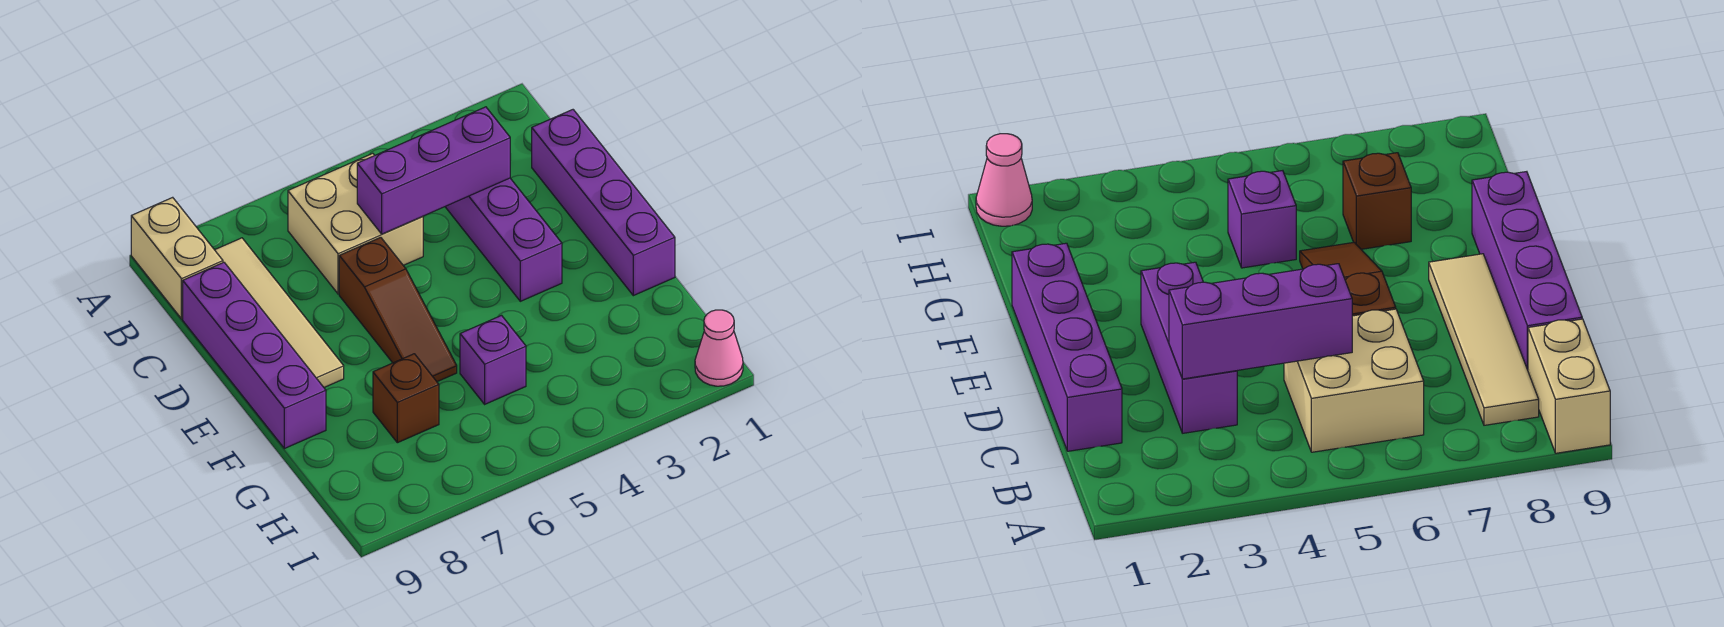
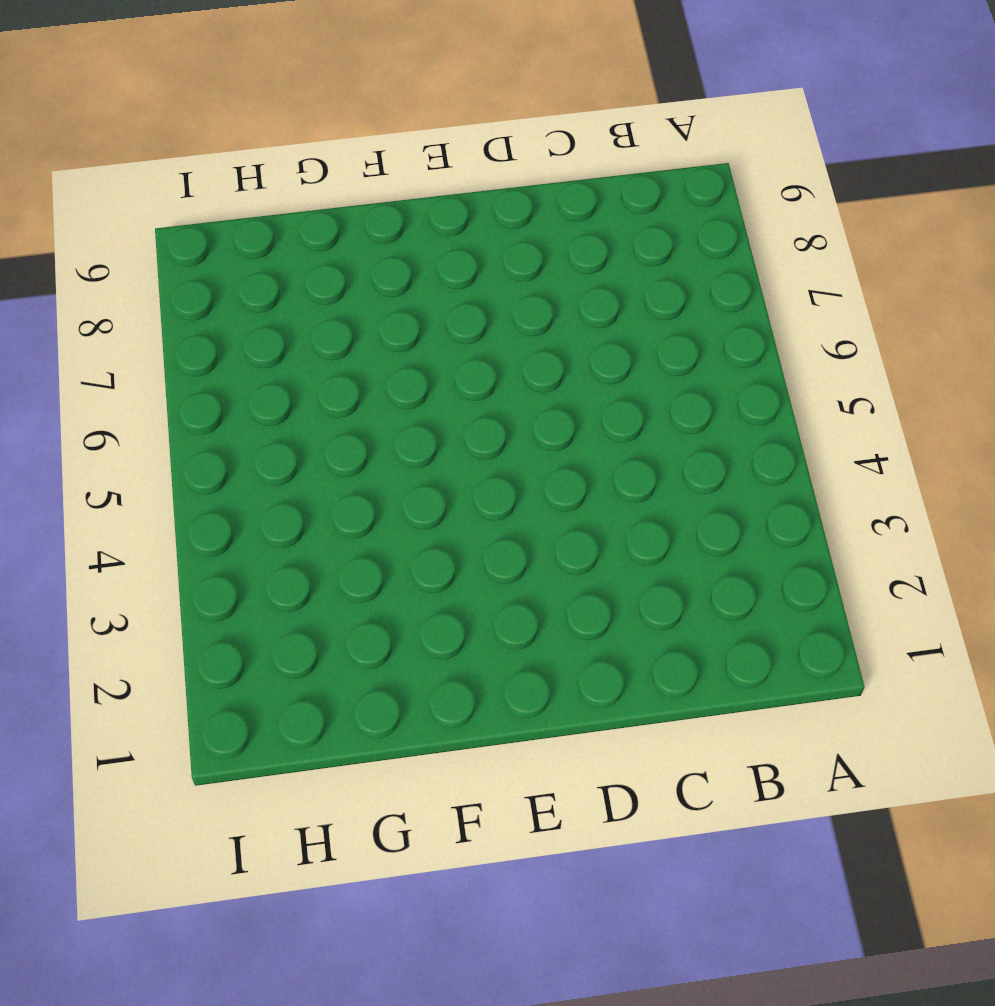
none -> tan 1x2 brick [131,197,223,319]
none -> tan 2x2 brick [288,153,423,294]

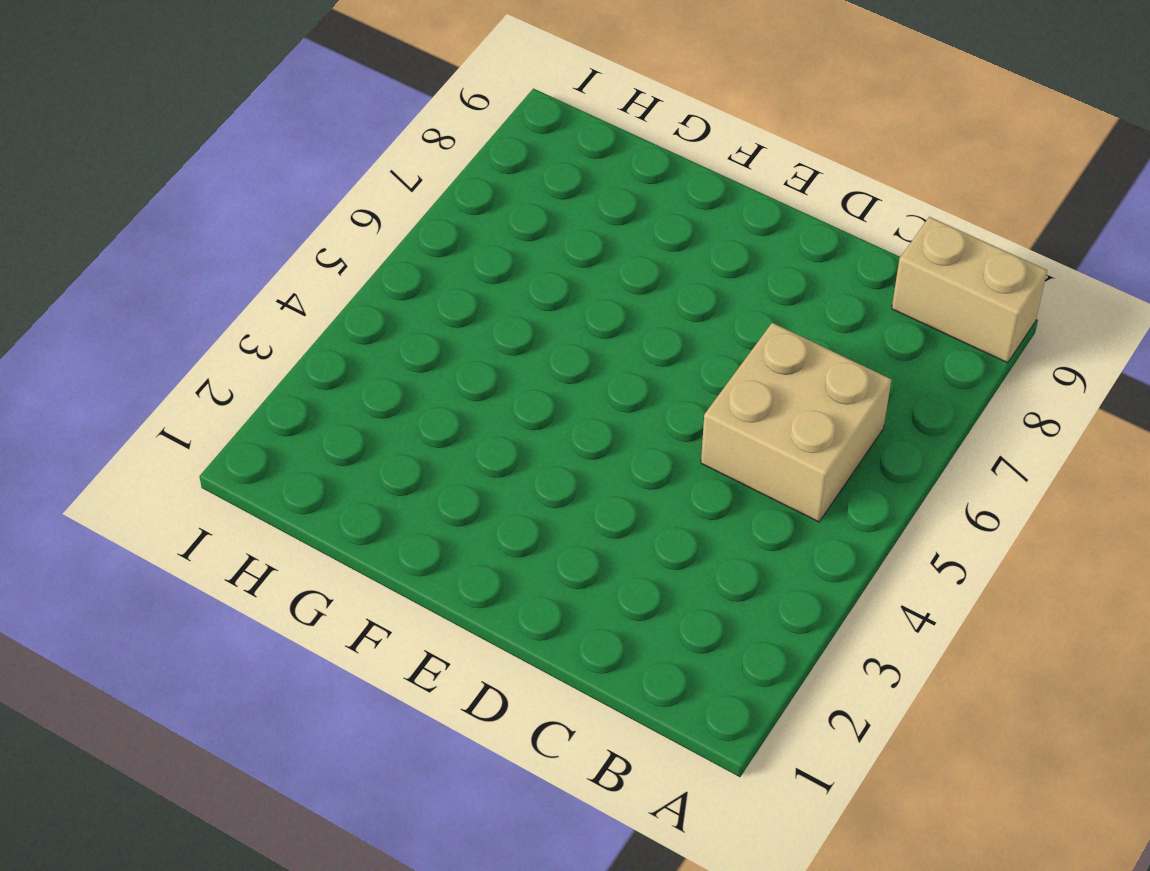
none -> tan 1x4 tile [215,238,344,387]
none -> purple 1x4 brick [532,110,675,296]

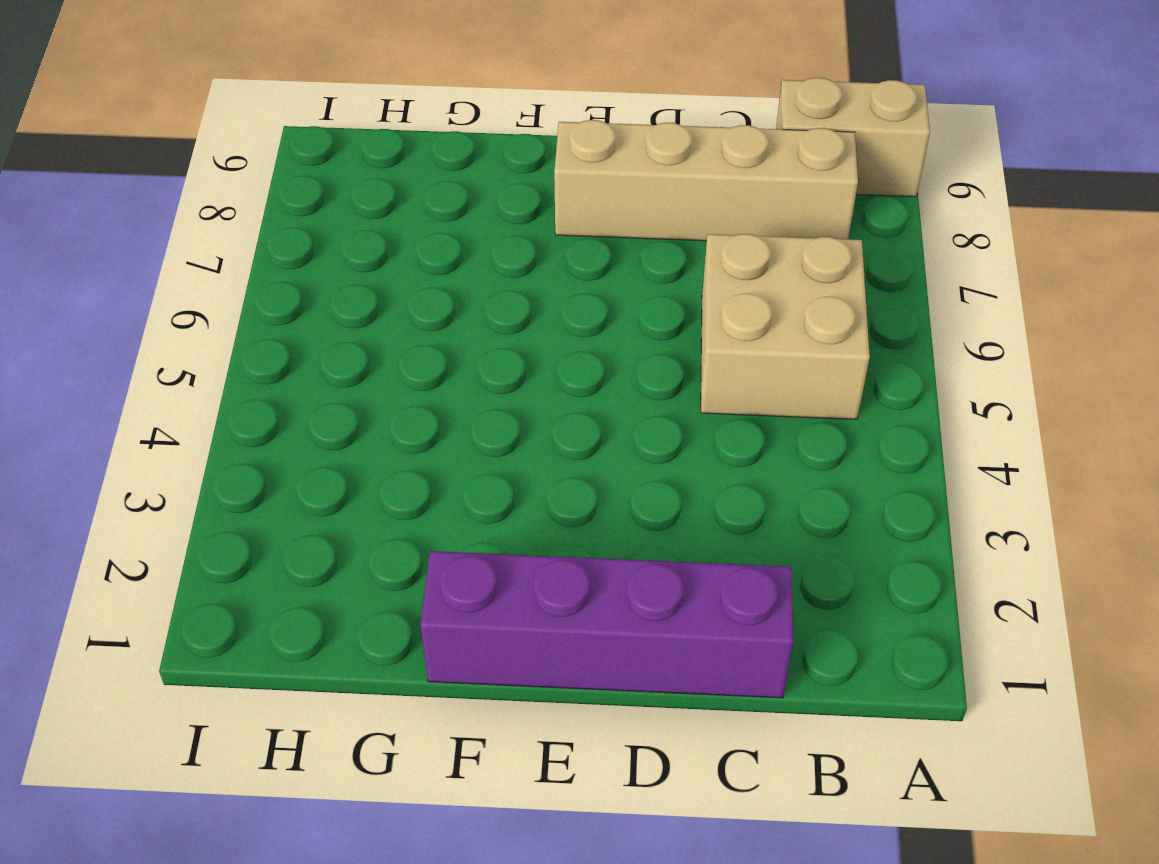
tan 1x4 brick [554,120,858,241] -> tan 1x4 tile [215,238,344,387]
none -> purple 1x3 brick [445,178,562,301]
none -> purple 1x4 brick [183,262,326,449]

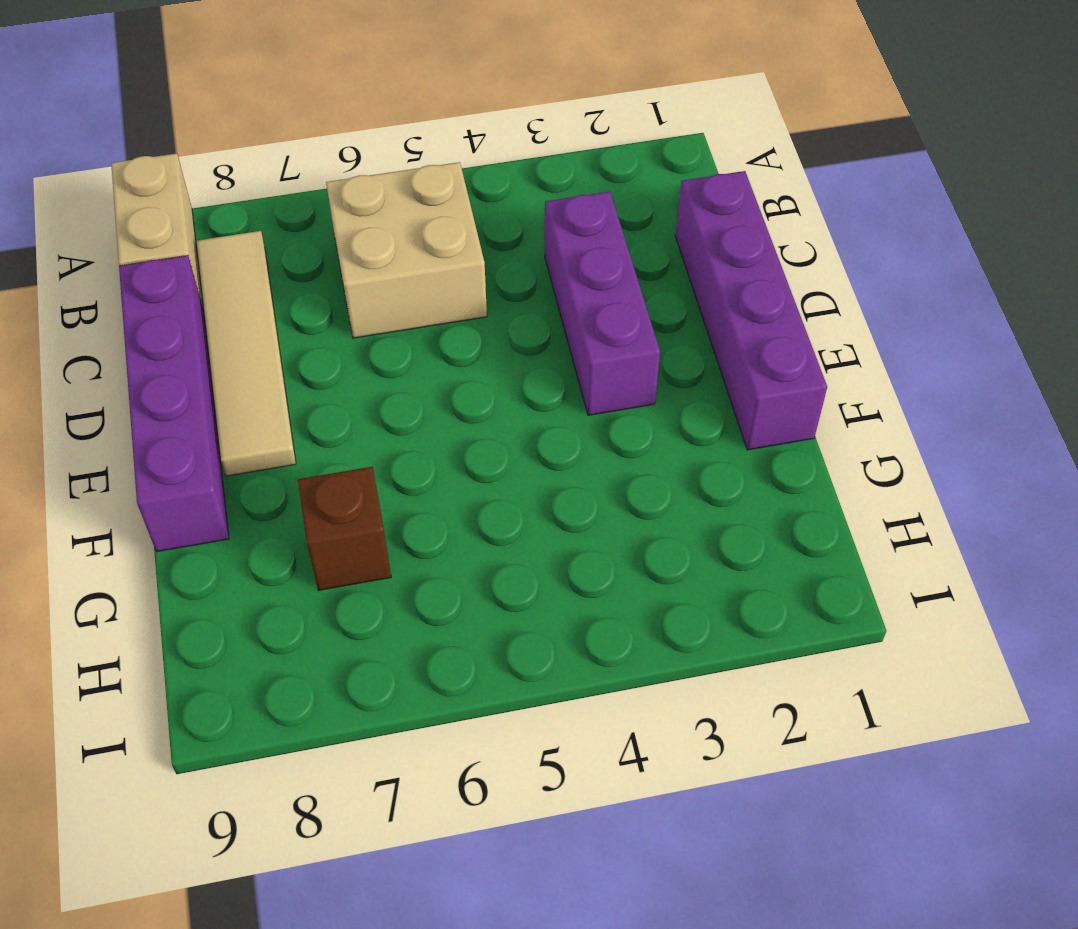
none -> brown 1x3 slope [339,237,457,382]
none -> purple 1x1 brick [460,316,526,404]

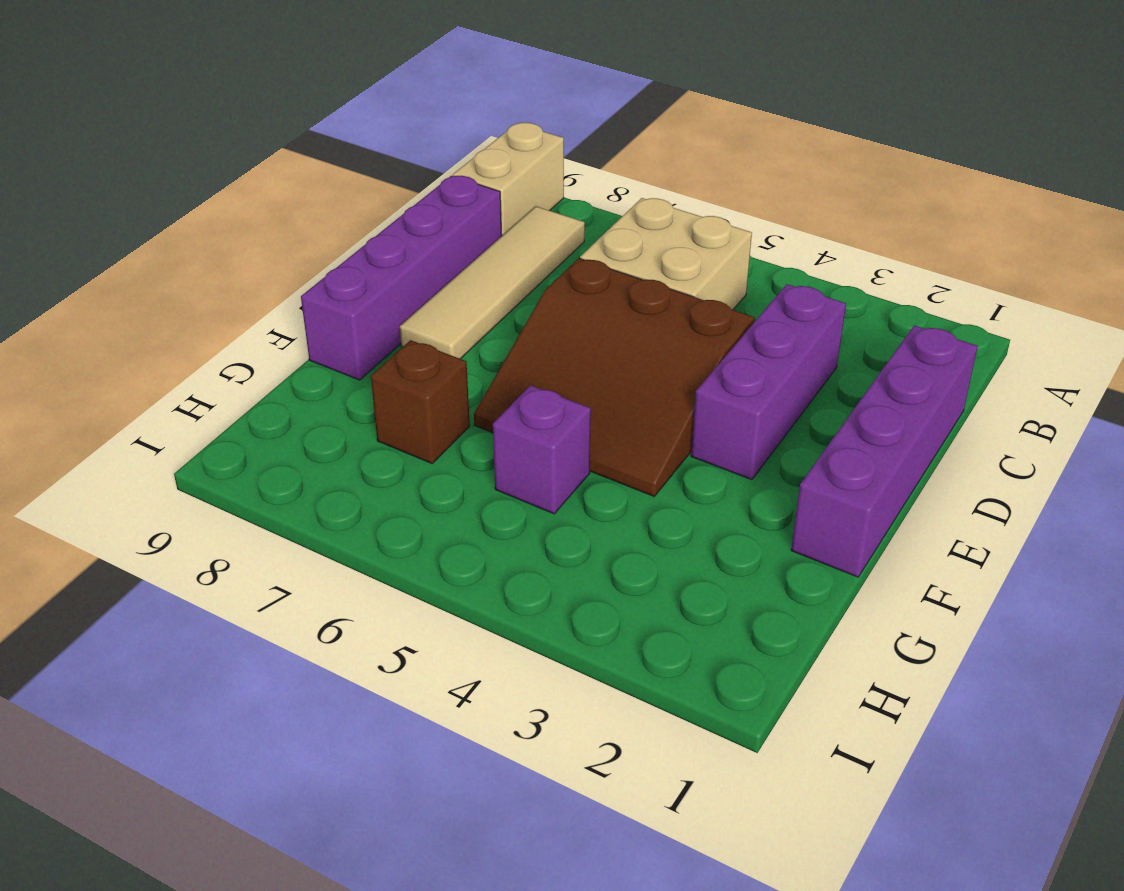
brown 3x3 slope [474,258,754,496] -> brown 1x3 slope [339,237,457,382]
none -> pink 1x1 cone [695,310,743,386]
none -> purple 1x3 brick [357,107,510,234]

